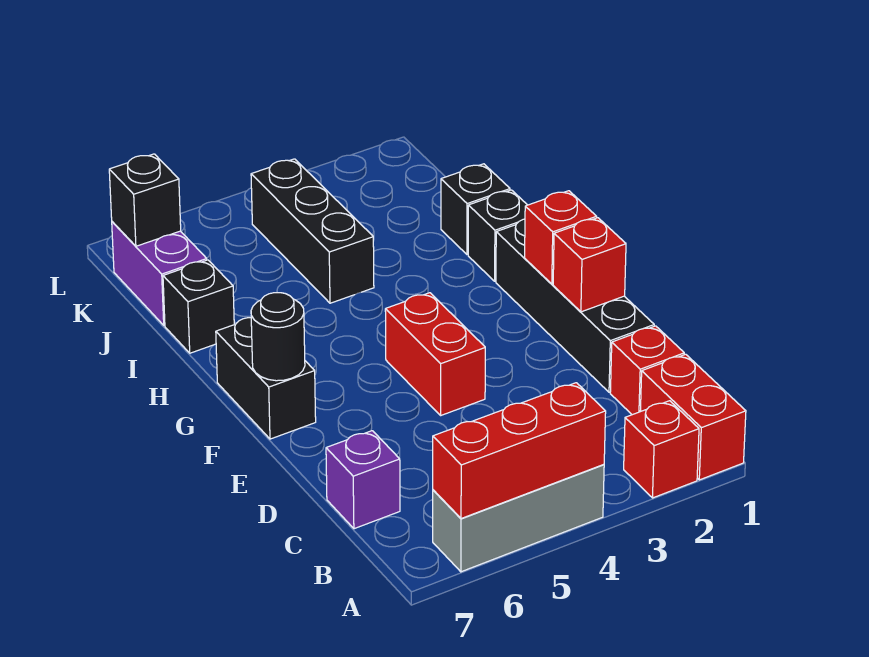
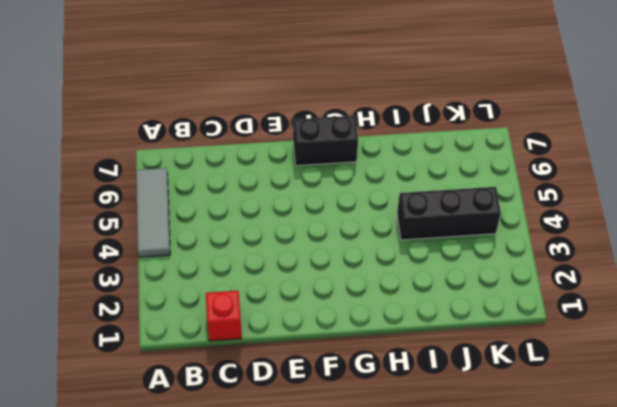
grey 1x3 tile [136,168,170,257] -> grey 1x3 brick [433,464,604,572]
none -> red 1x2 brick [640,354,746,480]
none -> red 1x1 brick [624,401,699,498]
none -> purple 1x1 brick [326,431,400,529]

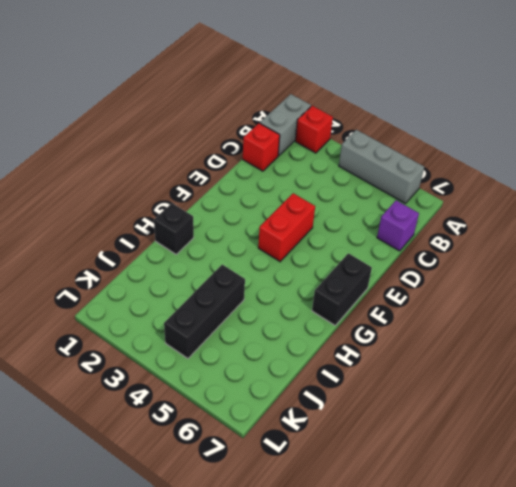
grey 1x2 brick [260,94,311,156] -> red 1x2 brick [640,354,746,480]
none -> black 1x4 brick [496,219,654,392]
none -> black 1x1 brick [441,164,510,254]
none -> black 1x1 brick [163,260,234,353]

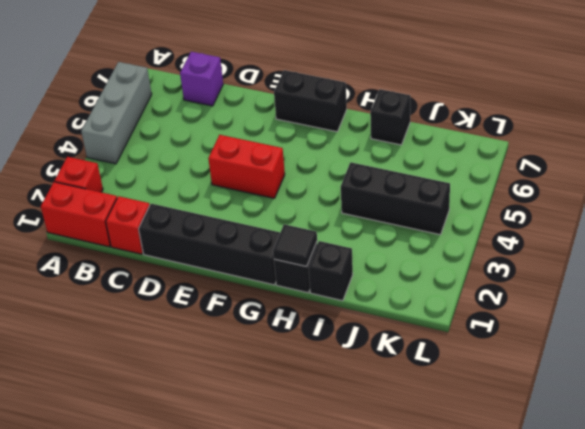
black 1x1 tile [273,224,317,267] -> none
none -> purple 1x2 brick [112,222,207,325]
none -> red 1x3 brick [433,383,606,519]
none -> red 1x1 brick [553,218,626,312]

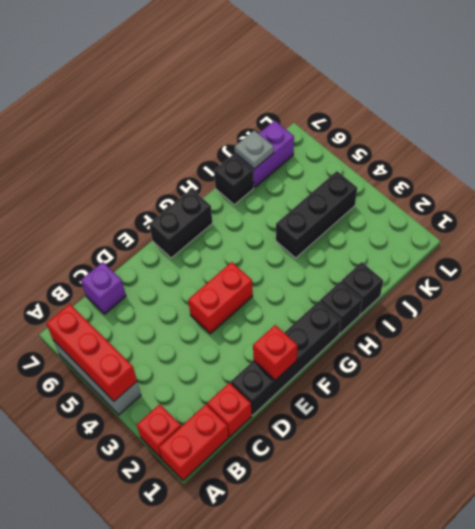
grey 1x1 plate [235,130,274,169] -> none
none -> red 1x1 brick [525,191,597,284]
none -> black 1x1 round brick [251,293,305,381]
none -> black 1x1 brick [109,154,181,246]

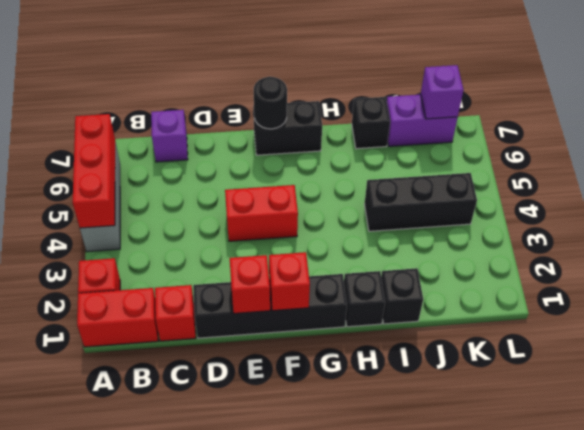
purple 1x1 brick [421,65,464,119] -> black 1x1 brick [109,154,181,246]

